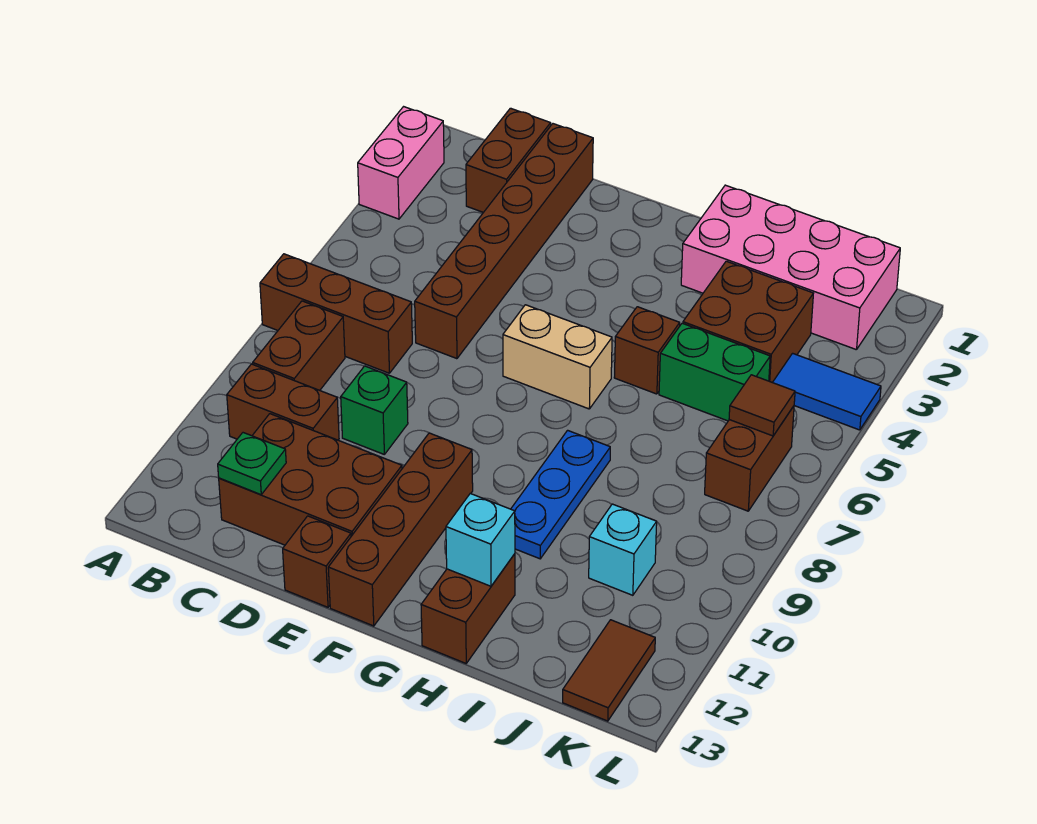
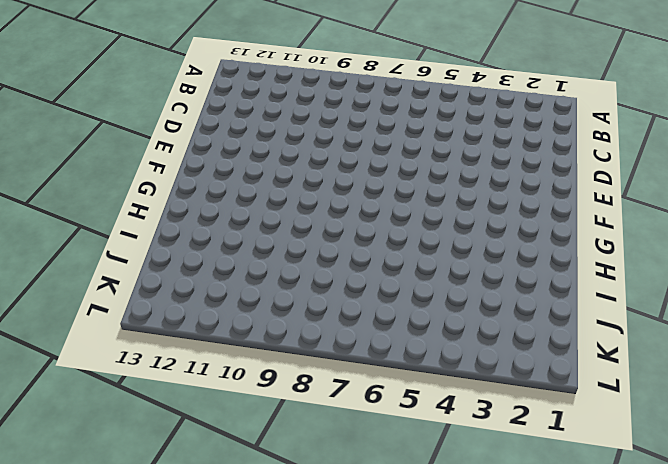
none -> pink 1x2 brick [358,107,444,219]
none -> brown 1x3 brick [260,254,412,373]
none -> brown 1x2 brick [253,301,345,390]

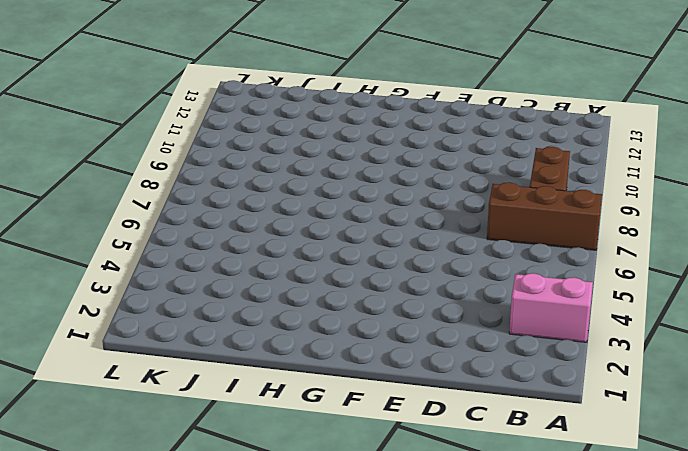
pink 1x2 brick [509,273,593,342] -> pink 1x2 brick turned to [358,107,444,219]
none -> brown 1x2 brick [227,364,339,440]
none -> brown 1x2 brick [466,108,551,212]
none -> brown 2x3 brick [219,414,402,545]

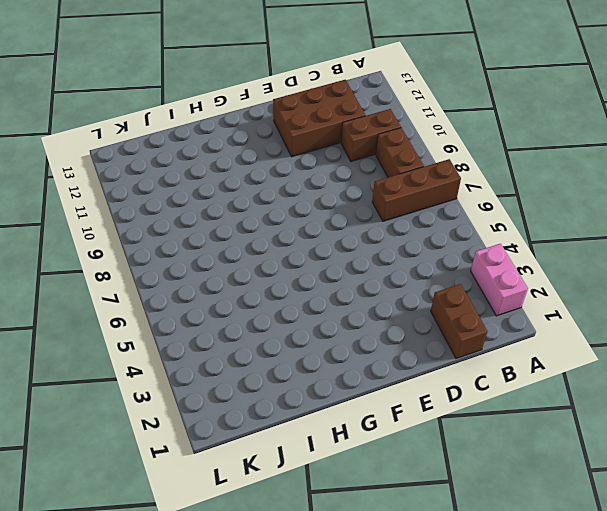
none -> brown 1x6 brick [415,124,593,359]
none -> green 1x1 brick [341,366,408,454]
none -> brown 1x1 brick [283,516,351,607]

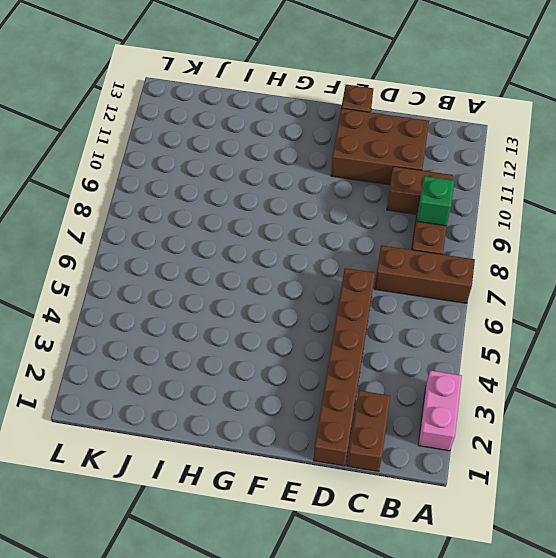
green 1x1 brick [417,176,454,226] -> green 1x1 brick moved to [341,366,408,454]
none -> tan 1x2 brick [503,305,612,409]
none -> brown 1x4 brick [328,433,473,626]
none -> pink 2x4 brick [681,185,900,350]

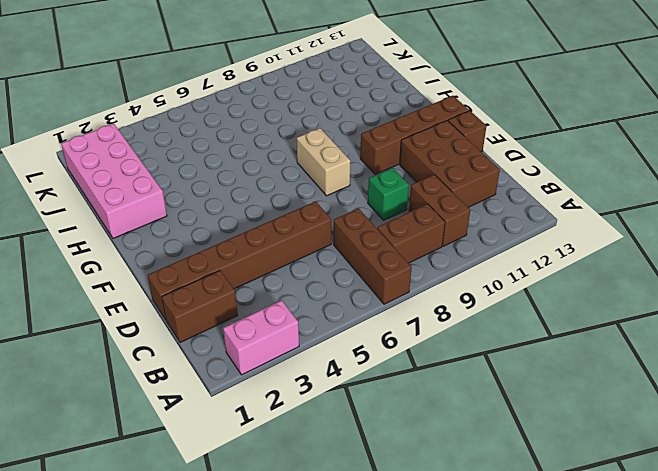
tan 1x2 brick [297,128,350,196] -> tan 1x2 brick moved to [503,305,612,409]
none -> brown 1x1 brick [614,307,680,394]
none -> blue 1x3 plate [511,430,610,559]
none -> brown 1x2 brick [421,554,515,663]

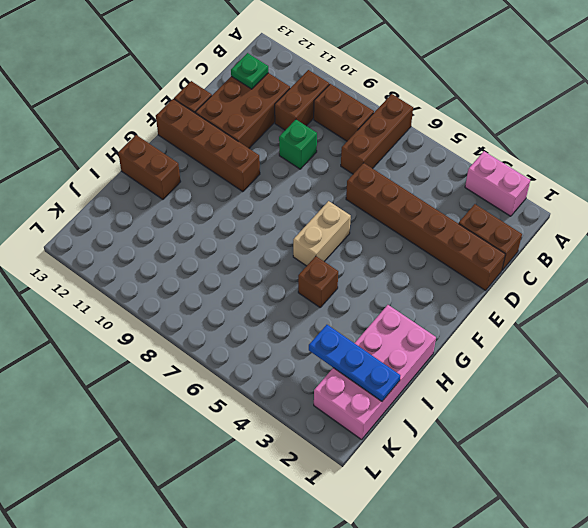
blue 1x3 plate [309,325,400,401] -> blue 1x3 plate moved to [511,430,610,559]
none -> brown 2x2 brick [683,261,813,382]
none -> green 1x2 brick [659,323,770,421]
none -> cyan 1x1 brick [589,504,657,595]

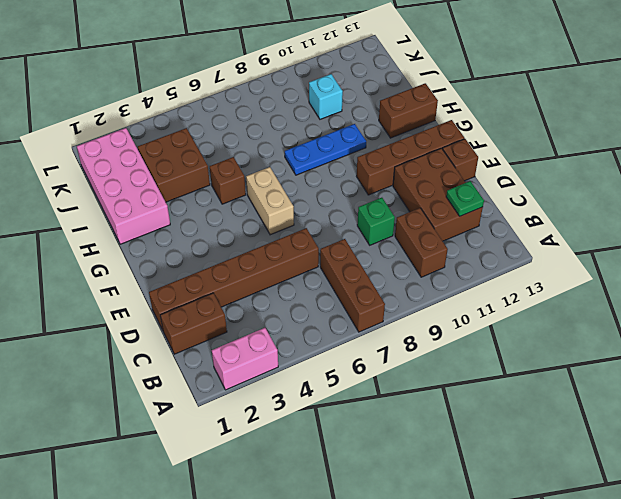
none -> brown 1x2 brick [253,301,345,390]
none -> green 1x2 brick [659,323,770,421]
none -> blue 1x2 tile [772,353,881,430]

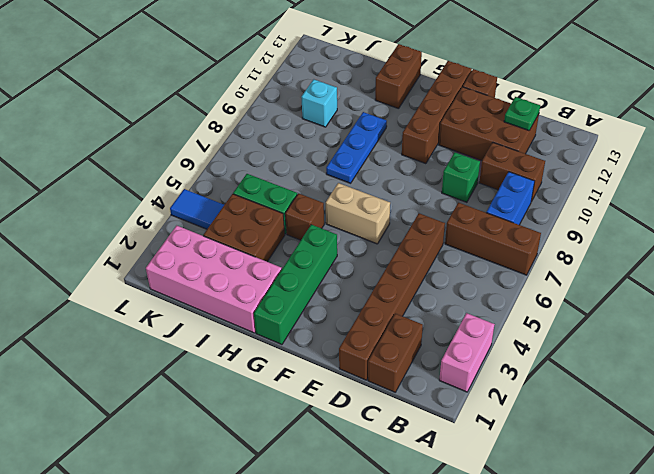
blue 1x2 brick [486,172,535,225] -> brown 1x2 brick [253,301,345,390]
green 1x4 brick [254,225,337,345] -> none
none -> brown 1x2 brick [705,406,794,511]
none -> brown 1x2 tile [563,620,655,721]
none -> cyan 1x1 brick [446,494,515,586]

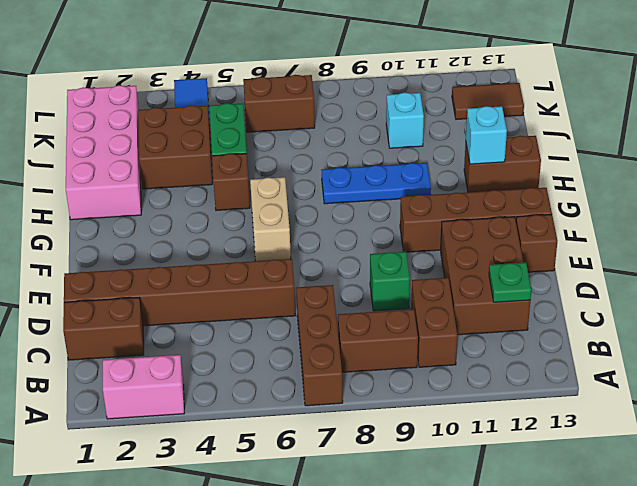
none -> brown 1x1 tile [729,375,795,436]

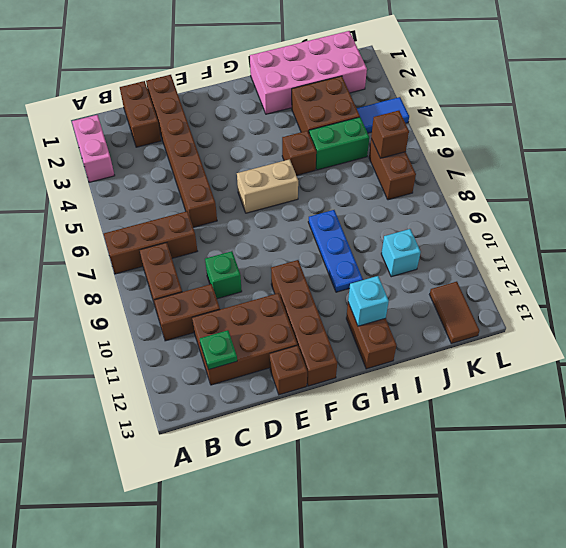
brown 1x1 brick [371,111,409,158] -> brown 1x1 tile [729,375,795,436]

